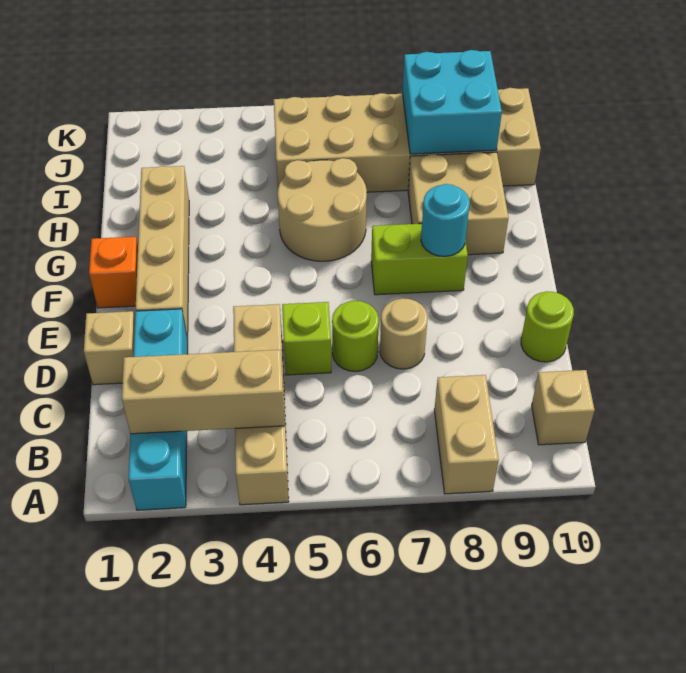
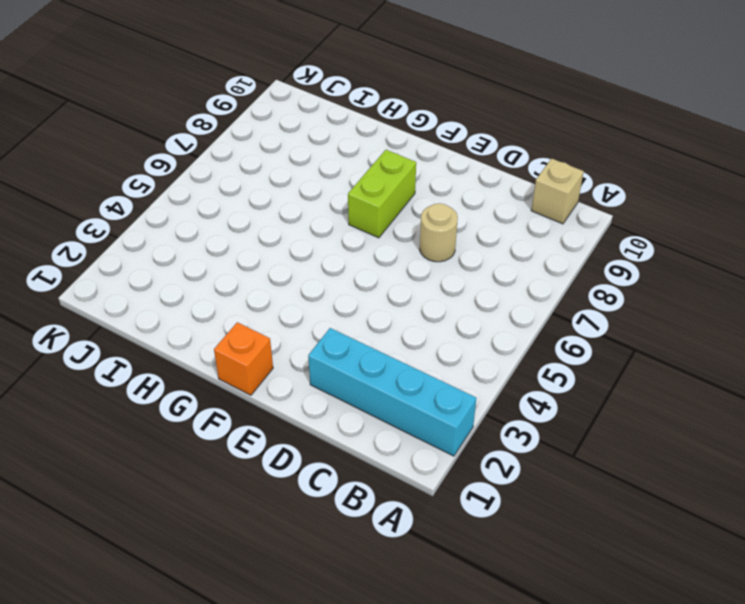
none -> tan 1x4 brick [233,304,289,505]
none -> tan 1x2 brick [434,375,499,494]
none -> tan 1x1 brick [84,311,135,385]

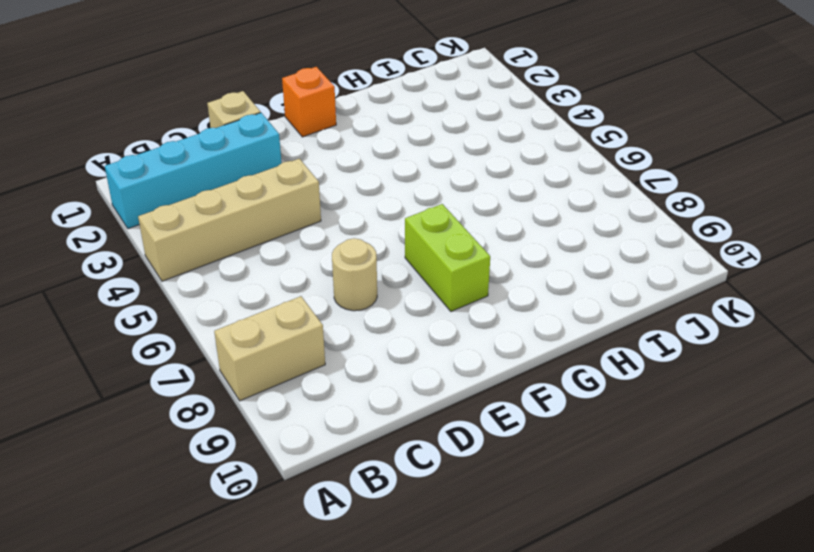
none -> tan 1x1 brick [532,370,595,445]
none -> lime 1x1 brick [282,302,331,375]
none -> lime 1x1 round brick [332,301,379,371]

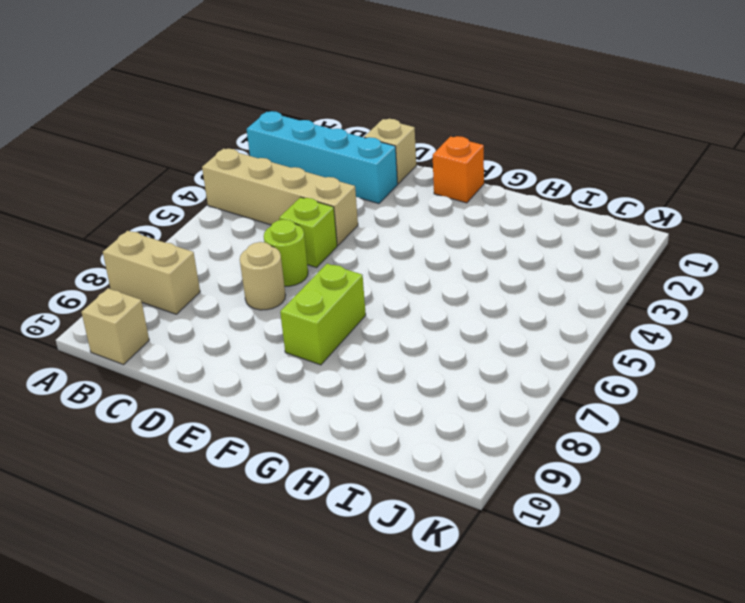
none -> lime 1x1 round brick [521,291,574,362]
none -> tan 1x4 brick [136,166,189,341]
none -> tan 2x2 round brick [278,158,367,261]

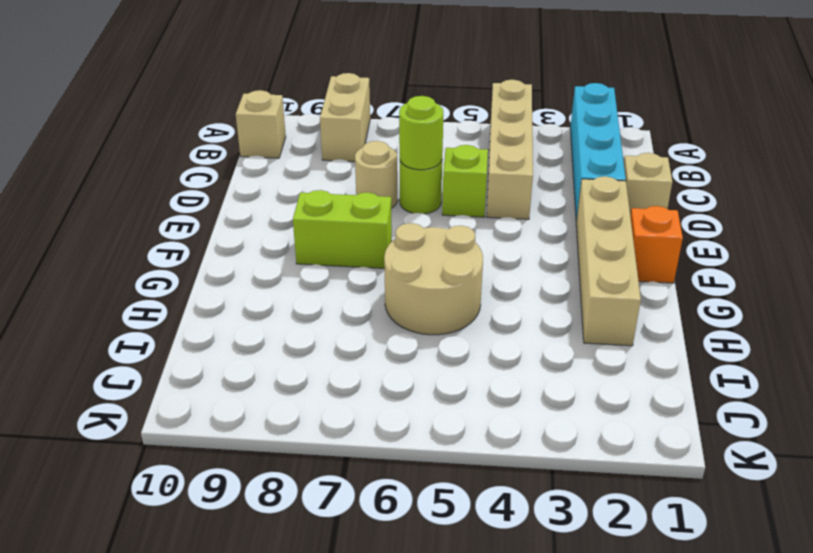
lime 1x1 round brick [399,96,443,170] -> lime 1x1 round brick moved to [521,291,574,362]
none -> tan 2x2 brick [408,152,509,255]
none -> tan 2x6 brick [274,88,541,192]
none -> tan 1x3 brick [122,350,285,434]

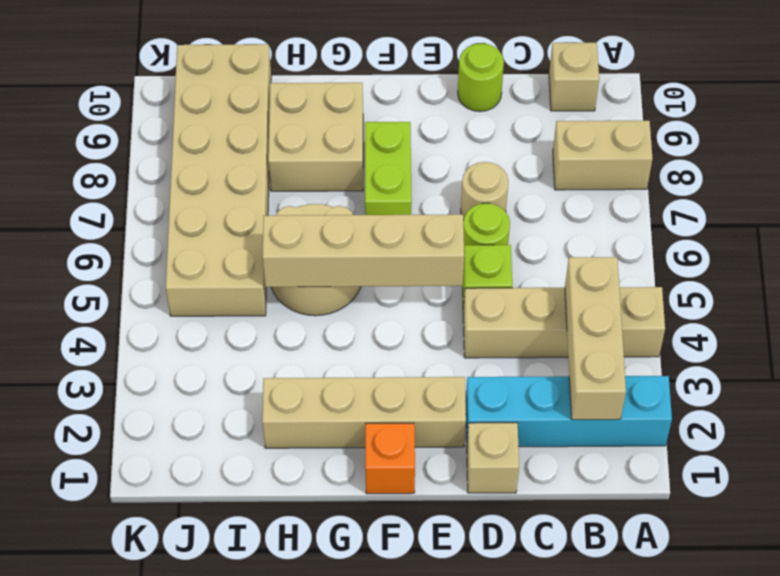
tan 1x4 brick [262,214,464,287] -> none
none -> cyan 1x1 round brick [421,184,470,256]
none -> cyan 2x2 brick [403,50,502,154]

